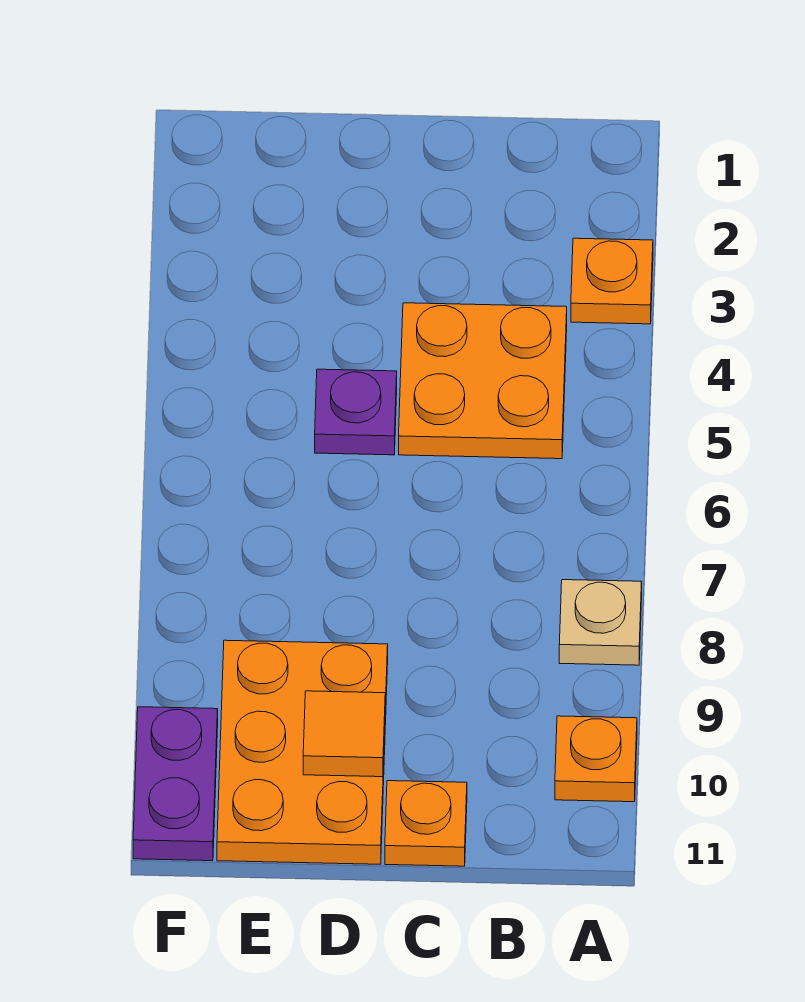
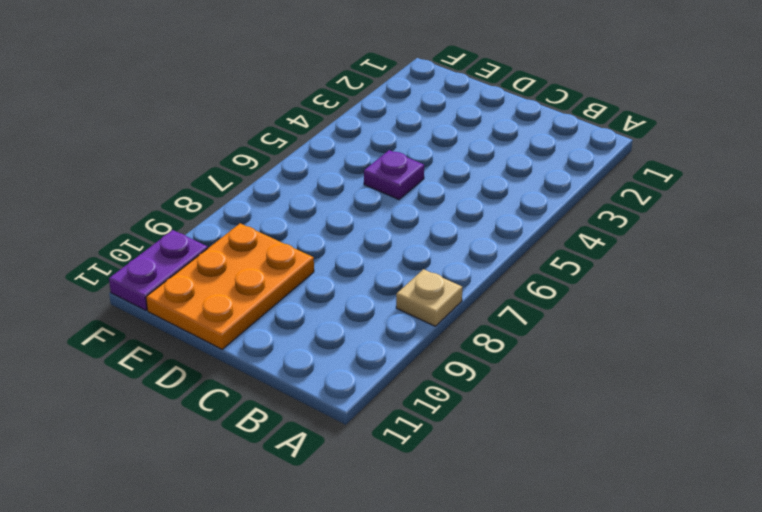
none -> orange 1x1 plate [571,238,653,324]
none -> orange 1x1 plate [555,716,637,802]

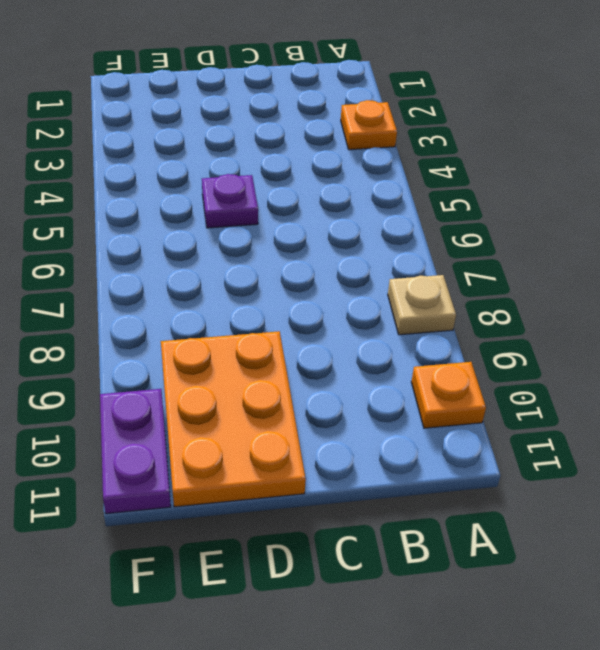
none -> orange 2x2 plate [399,303,567,459]
none -> orange 1x1 plate [385,781,467,866]

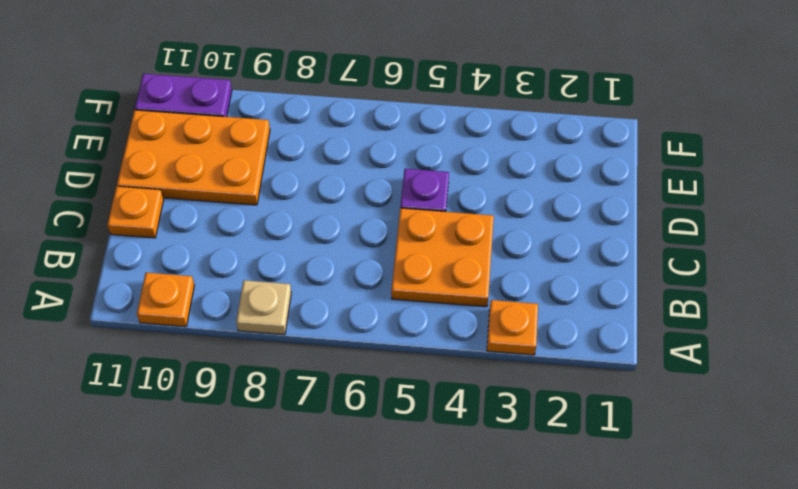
none -> orange 1x1 tile [303,691,385,777]

